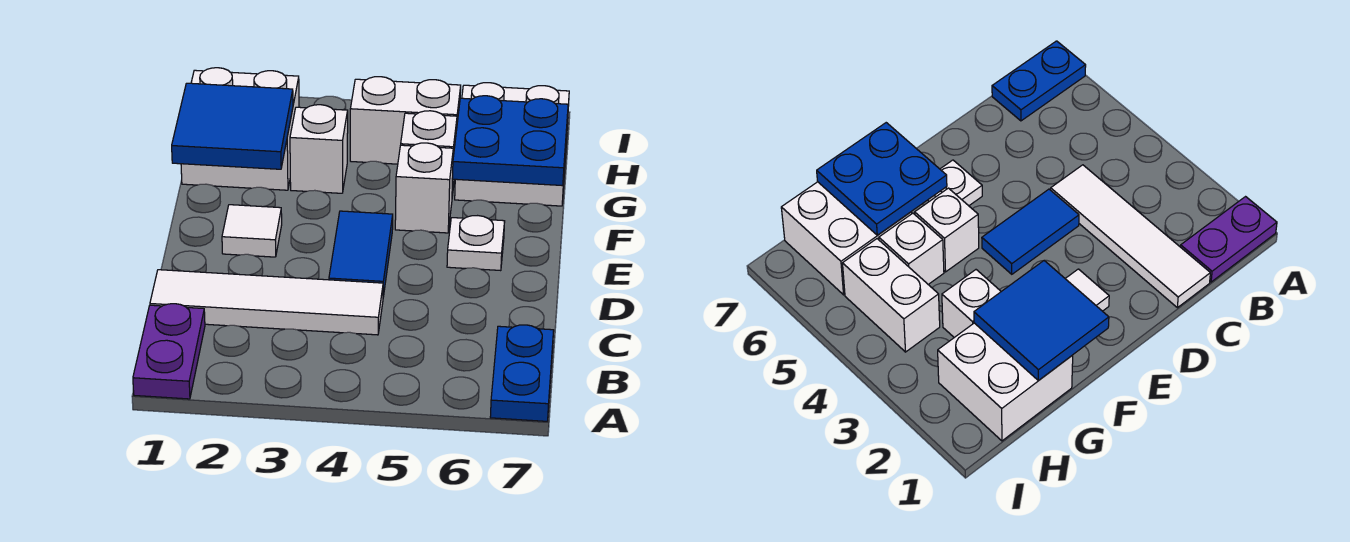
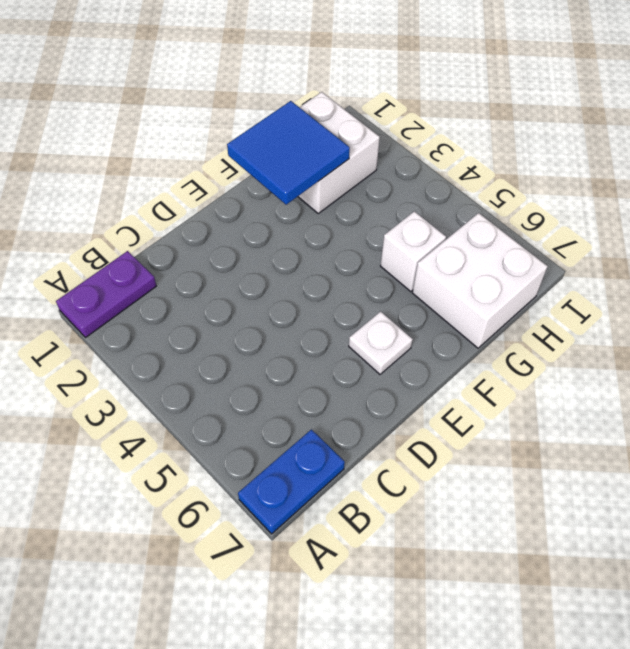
none -> white 1x4 tile [150,270,383,335]
none -> blue 1x2 tile [329,211,393,297]
none -> white 1x1 tile [222,205,282,257]

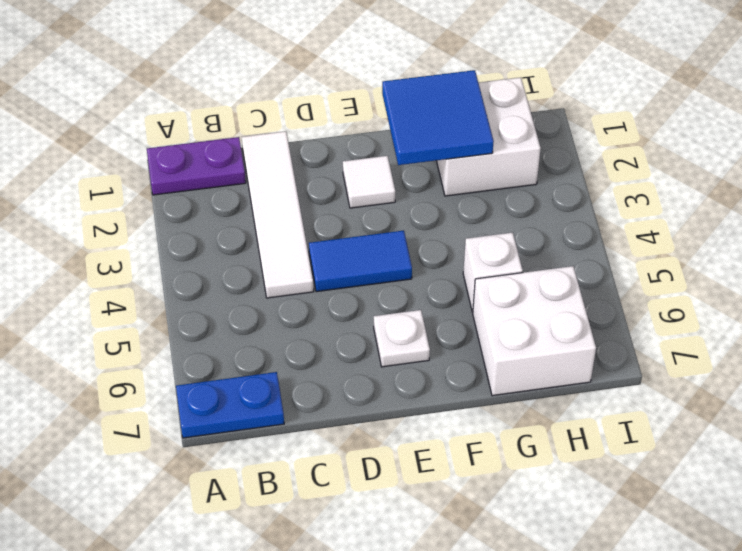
none -> white 1x1 brick [395,143,453,233]
none -> white 1x1 brick [290,105,348,193]
none -> white 1x2 brick [350,77,461,164]

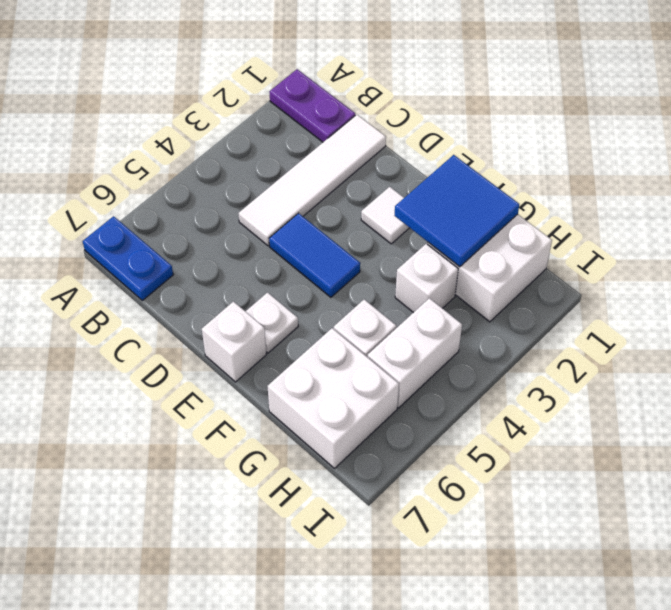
white 1x1 brick [202,302,266,382] -> white 1x1 brick moved to [395,143,453,233]
none -> blue 2x2 plate [452,96,568,186]

